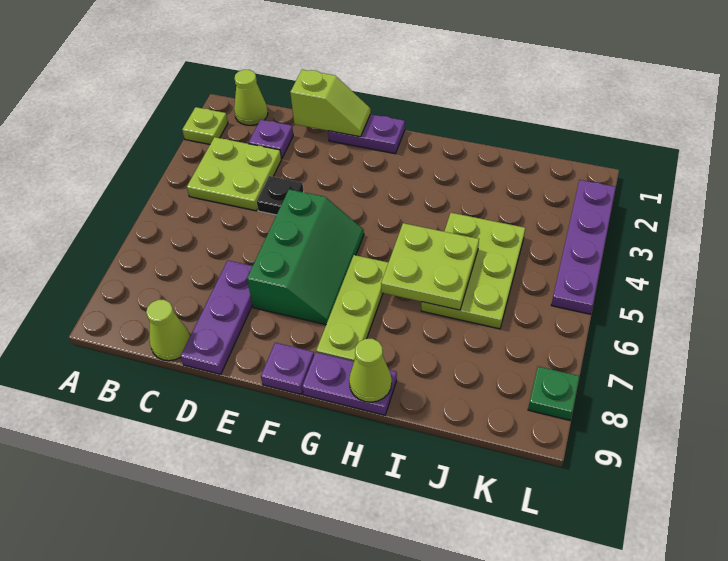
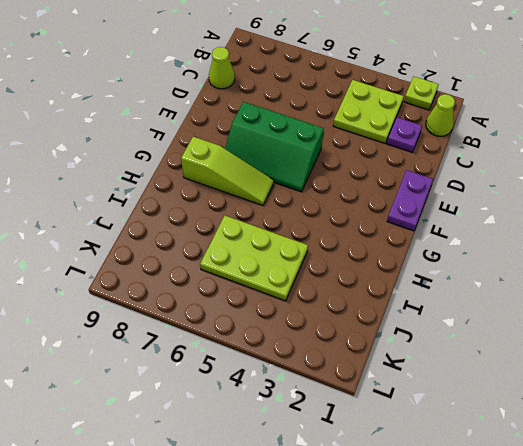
lime 1x3 slope [181,137,274,205] -> lime 1x3 plate [316,255,388,361]
none -> black 1x1 plate [257,176,304,215]
none -> purple 1x3 plate [181,261,253,374]
none -> purple 1x1 plate [261,343,314,394]

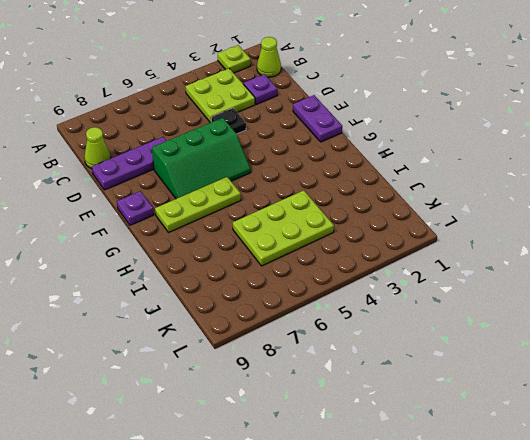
none -> purple 1x2 plate [302,352,397,415]
none -> purple 1x4 plate [551,180,616,314]
none -> green 1x1 plate [528,367,579,420]

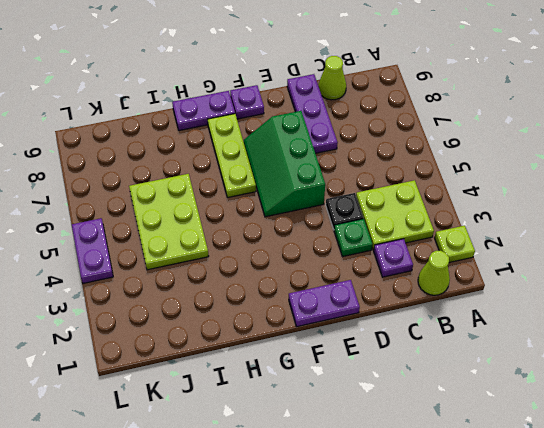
green 1x1 plate [334,219,373,257] -> green 1x1 plate moved to [528,367,579,420]
purple 1x2 plate [72,218,113,283] -> purple 1x4 plate [551,180,616,314]
none -> lime 1x2 slope [290,70,370,137]
none -> lime 2x2 plate [381,223,479,310]
none -> lime 1x1 cone [349,339,392,402]

